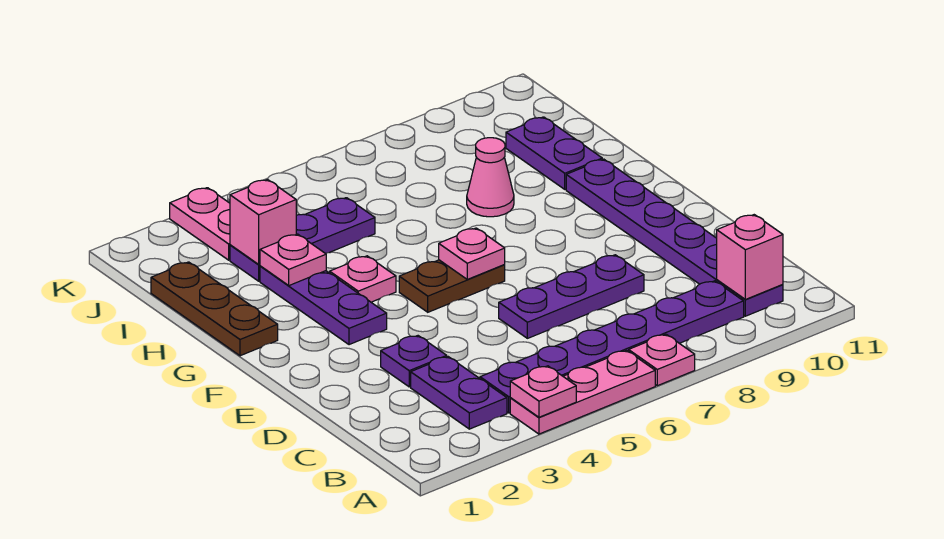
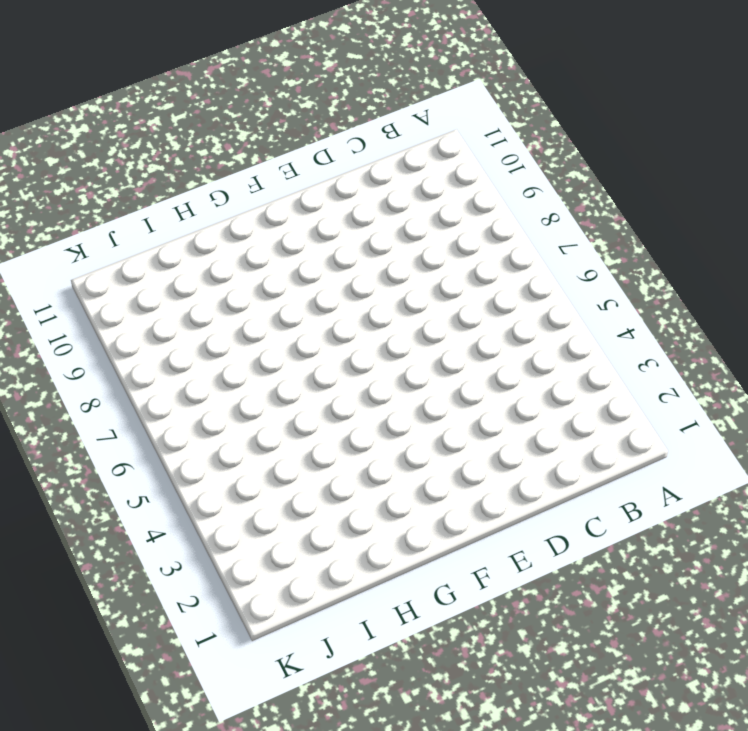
none -> pink 1x3 plate [510,350,655,434]
none -> pink 1x1 plate [629,334,695,386]
none -> purple 1x2 plate [411,357,507,429]

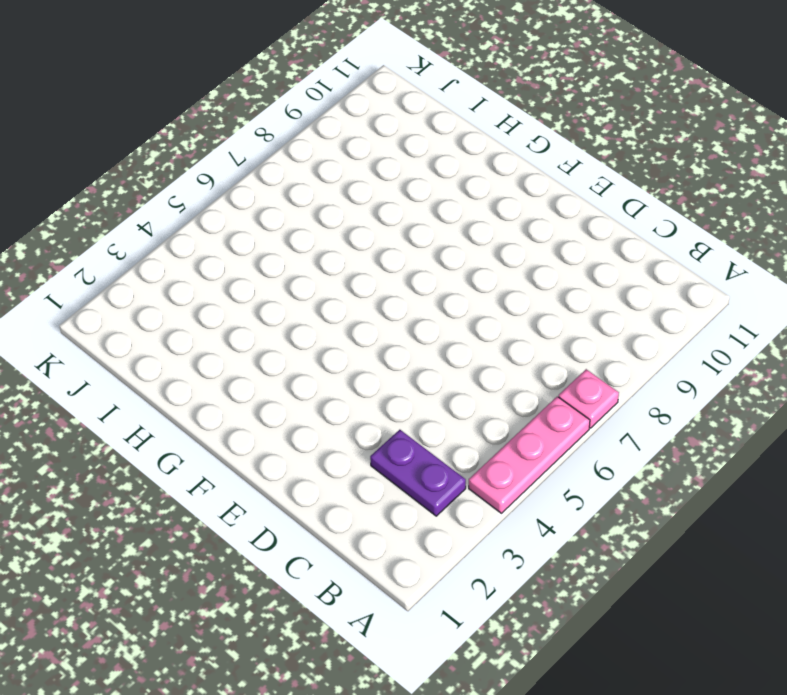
none -> purple 1x6 plate [480,281,744,413]
none -> purple 1x6 plate [566,159,783,316]
none -> purple 1x1 plate [381,336,447,387]

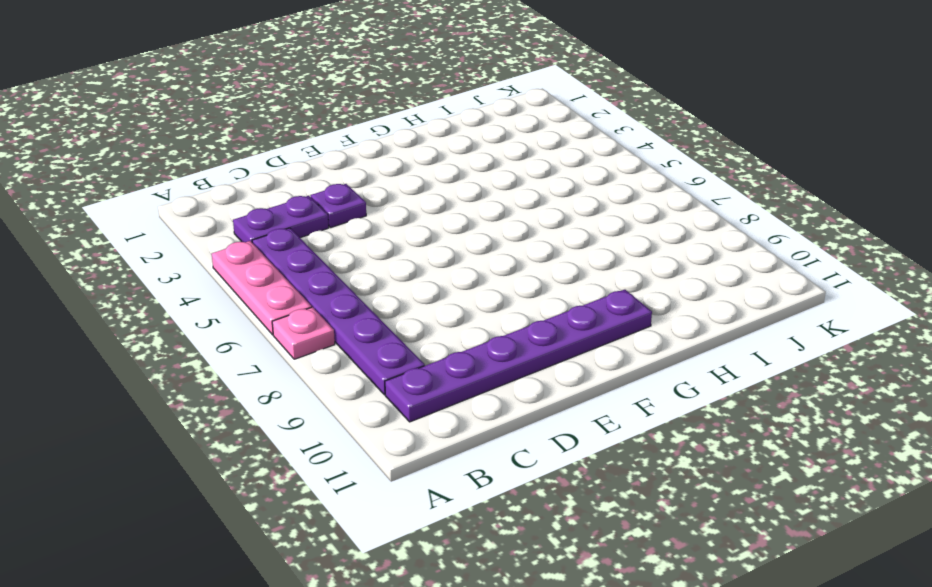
none -> purple 1x3 plate [499,255,644,338]
none -> purple 1x3 plate [260,266,387,345]
none -> brown 1x2 plate [399,260,505,312]

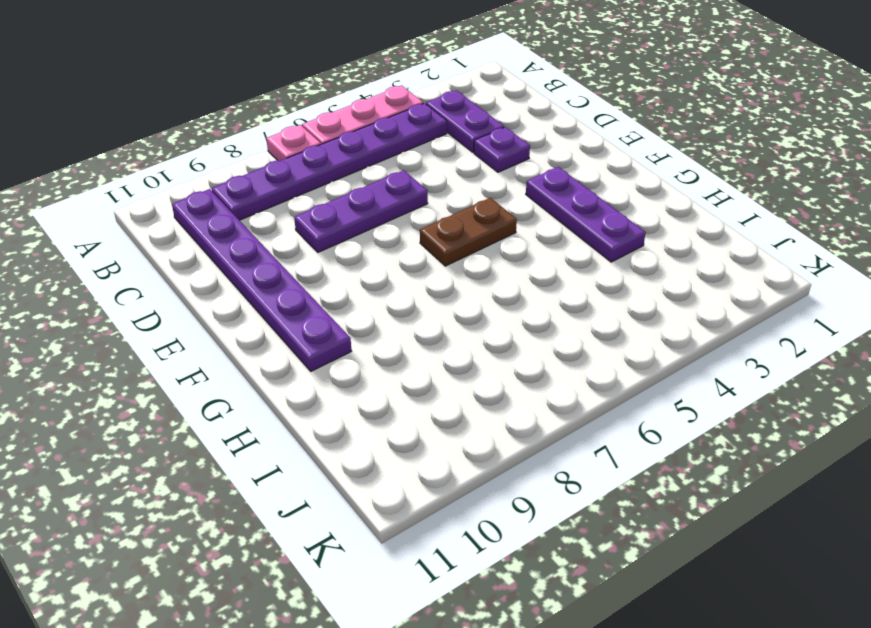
none -> brown 1x3 plate [151,262,278,356]
none -> pink 1x1 plate [330,256,396,302]
none -> pink 1x1 cone [467,138,514,217]

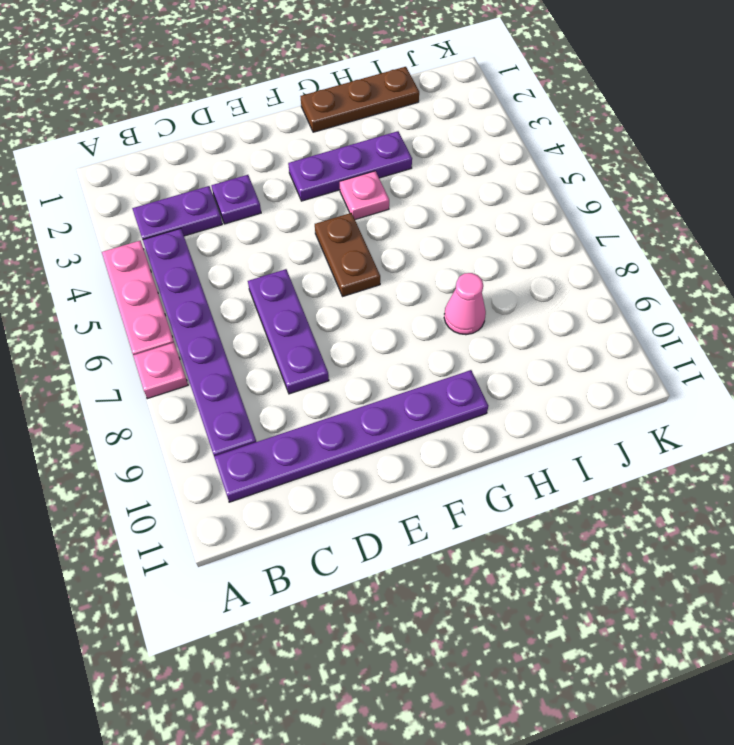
none -> purple 1x2 plate [506,117,602,189]
none -> purple 1x3 plate [230,198,375,281]
none -> pink 1x2 plate [170,188,230,260]

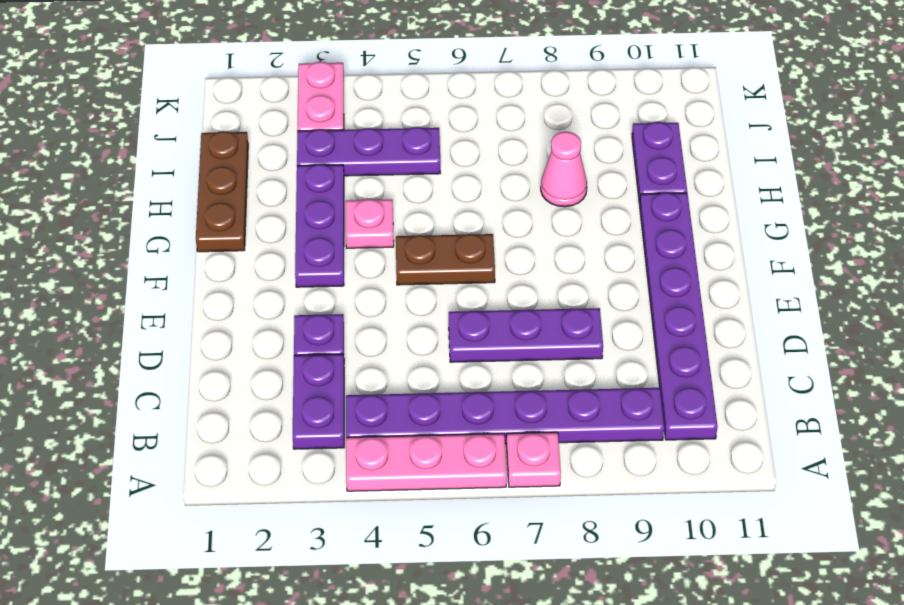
none -> pink 1x1 plate [510,366,576,417]
none -> pink 1x1 brick [717,215,783,299]
none -> pink 1x1 plate [439,228,505,279]

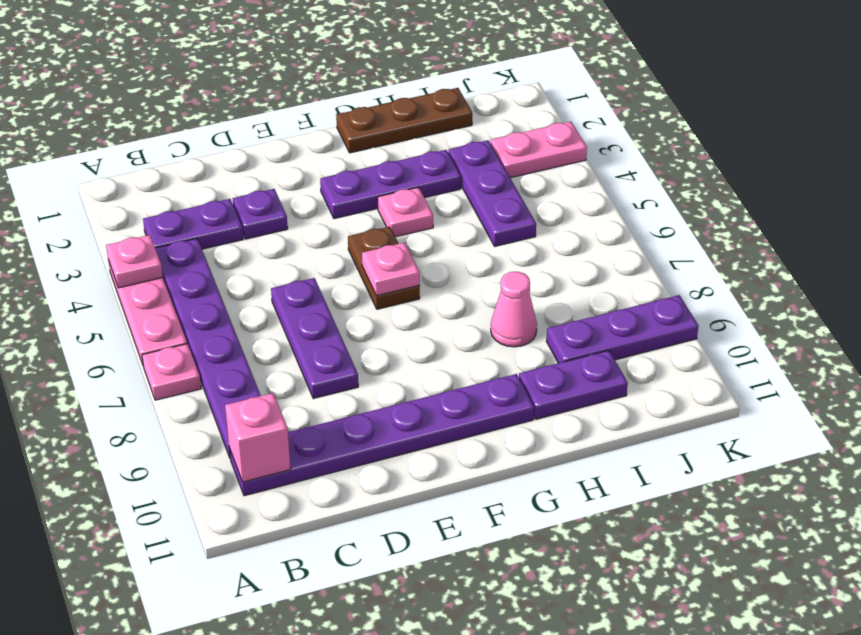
purple 1x3 plate [547,295,698,363] -> none
none -> pink 1x1 plate [260,234,326,285]
none -> pink 1x1 brick [230,179,296,265]

